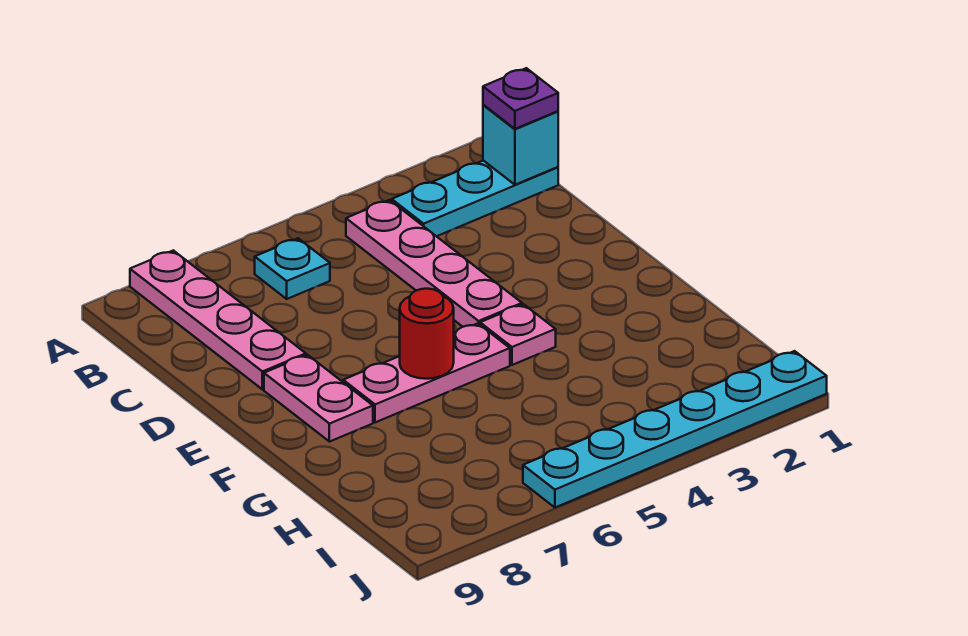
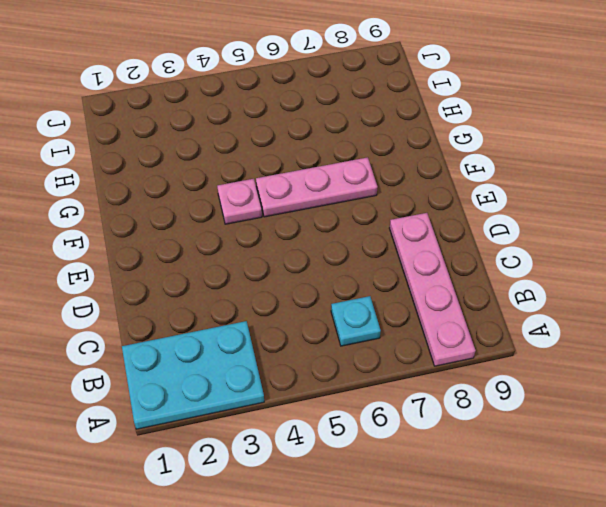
cyan 2x3 plate [122,321,264,429] -> cyan 1x3 plate [392,161,558,236]
none -> pink 1x4 plate [346,200,522,327]
none -> pink 1x2 plate [264,355,373,442]

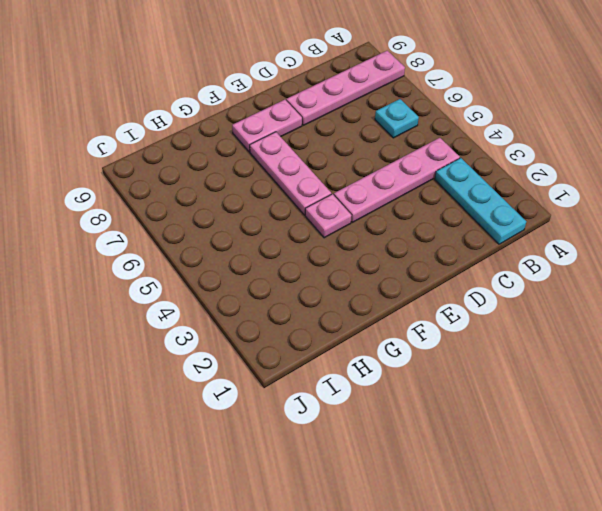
none -> cyan 1x6 plate [523,351,827,507]
none -> cyan 1x1 brick [483,105,558,185]

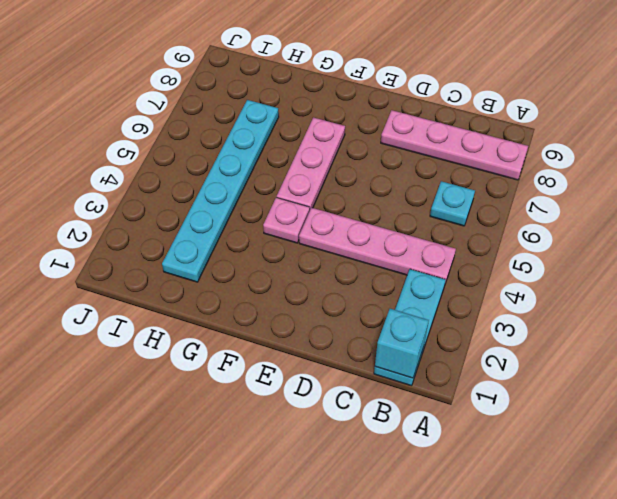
cyan 1x6 plate [162,100,279,282] -> cyan 1x6 plate moved to [523,351,827,507]
none -> pink 1x2 plate [264,355,373,442]
none -> red 1x1 round brick [400,289,454,379]

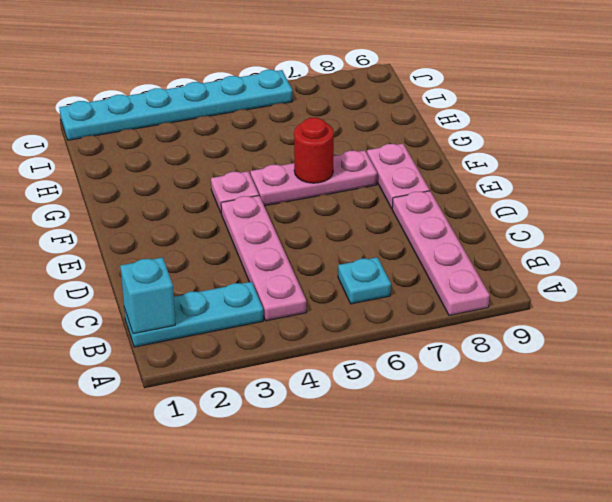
none -> purple 1x1 plate [483,68,558,129]

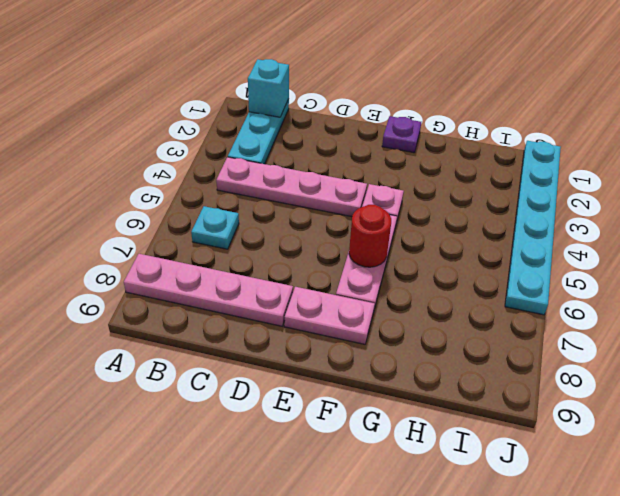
purple 1x1 plate [382,116,421,153] -> purple 1x1 plate moved to [483,68,558,129]

